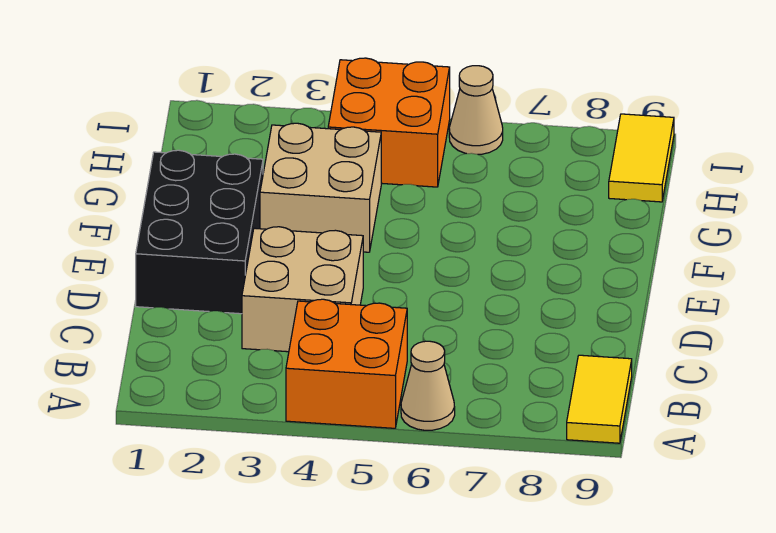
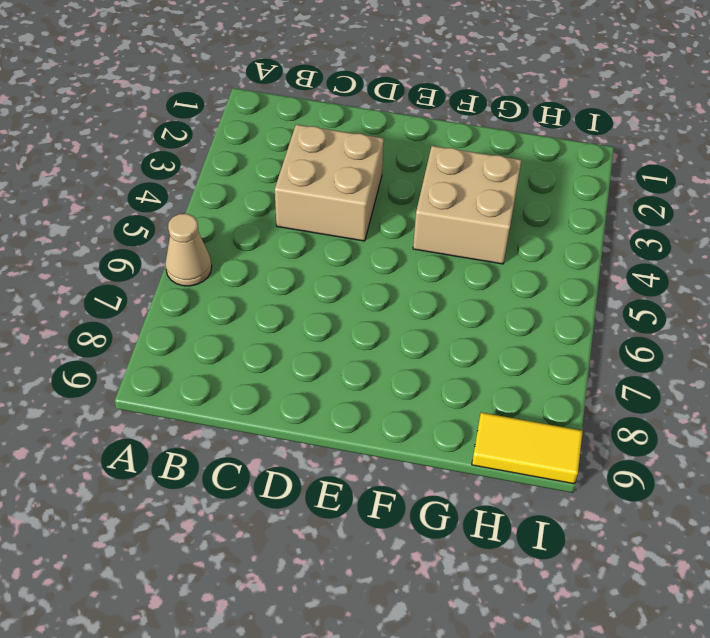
none -> orange 2x2 brick [286,299,407,428]
none -> yellow 1x2 tile [567,355,632,443]

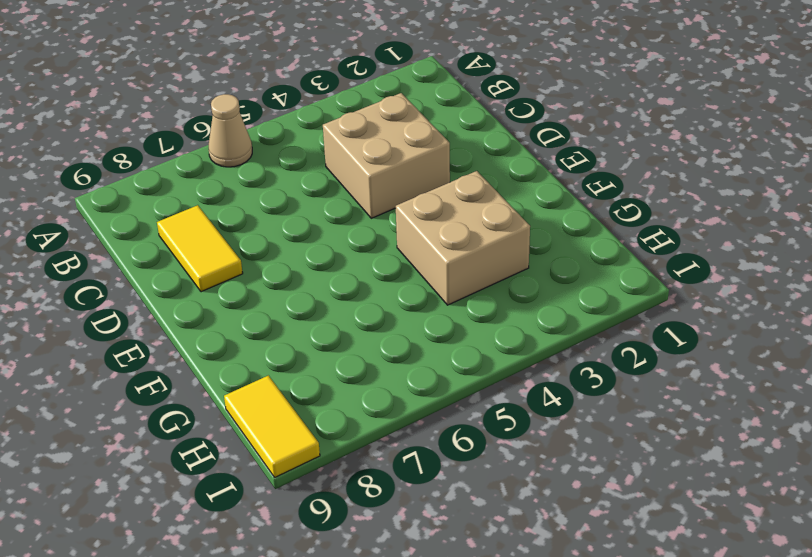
yellow 1x2 tile [157,205,243,292] -> yellow 1x2 tile moved to [567,355,632,443]
none -> orange 2x2 brick [286,299,407,428]
none -> black 2x3 brick [136,150,263,314]

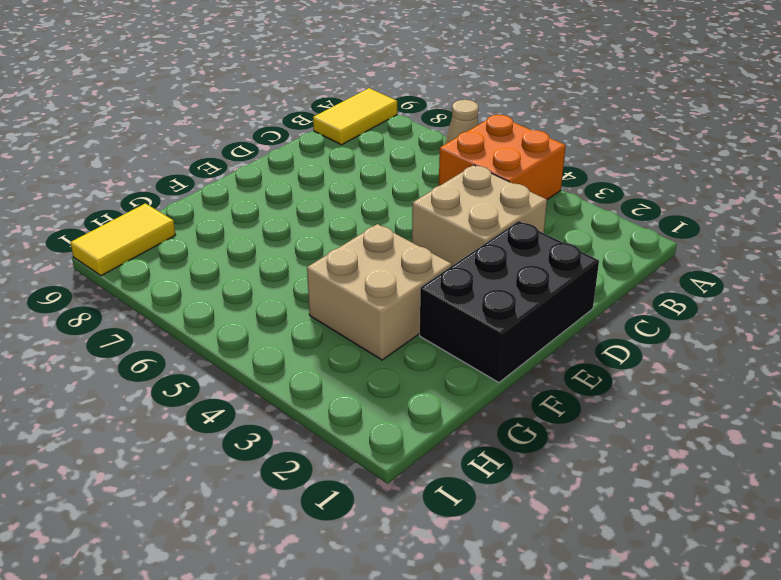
none -> orange 2x2 brick [328,58,450,187]
none -> tan 1x1 cone [449,66,503,154]

